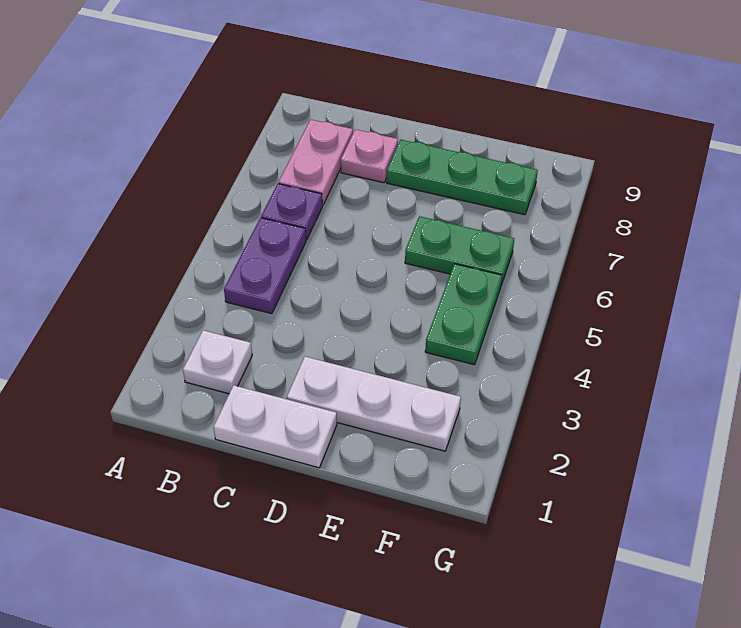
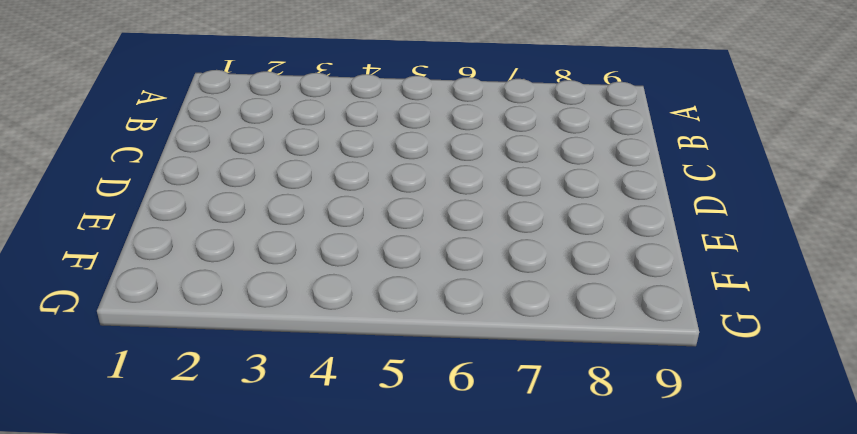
none -> white 1x1 plate [183,330,252,394]
none -> purple 1x2 plate [224,218,306,314]

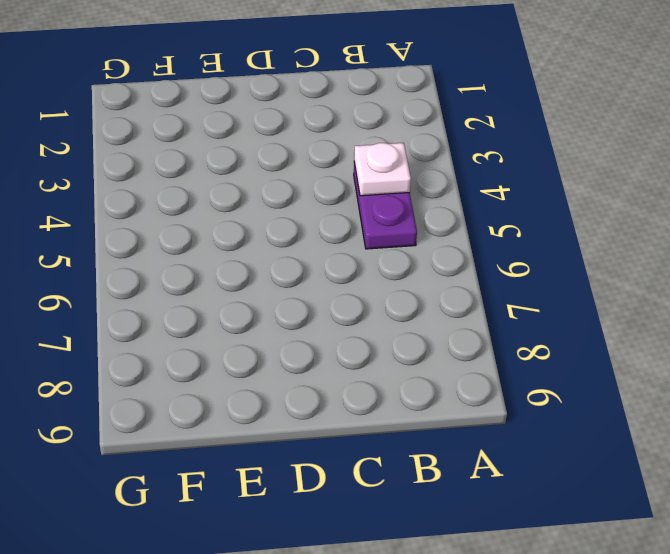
white 1x1 plate [354,143,411,196] -> white 1x1 plate moved to [183,330,252,394]
none -> purple 1x1 plate [261,184,322,240]
none -> pink 1x2 plate [279,120,353,205]

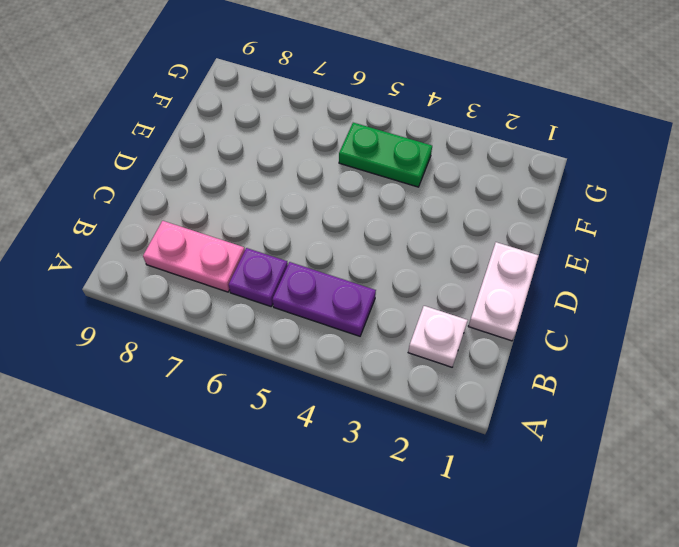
none -> pink 1x1 plate [341,129,398,183]
none -> white 1x3 plate [287,357,461,451]

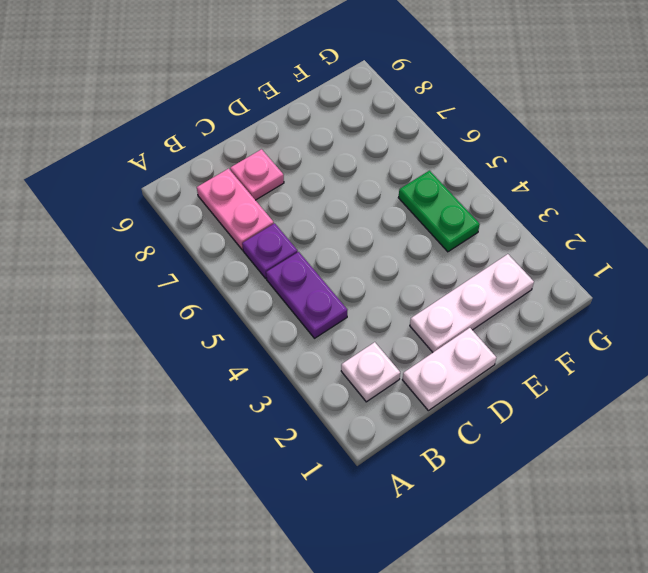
none -> green 1x3 plate [387,139,538,215]
none -> green 1x2 plate [405,216,514,285]

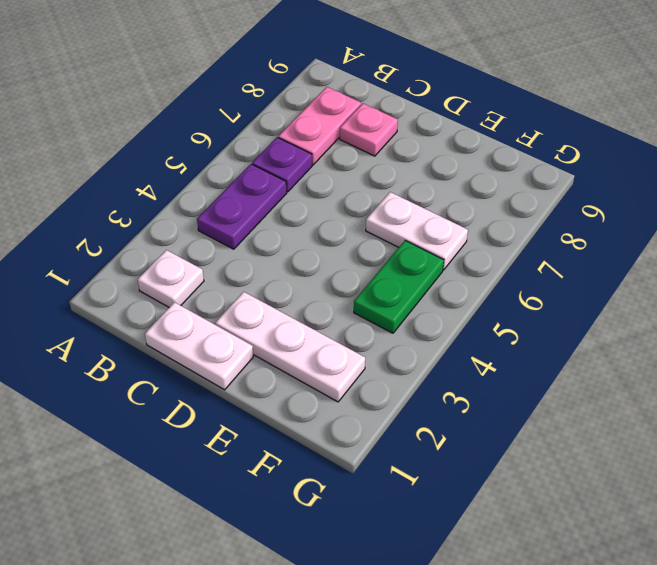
white 1x2 plate [366,192,468,270] -> green 1x2 plate [405,216,514,285]
none -> green 1x3 plate [387,139,538,215]

